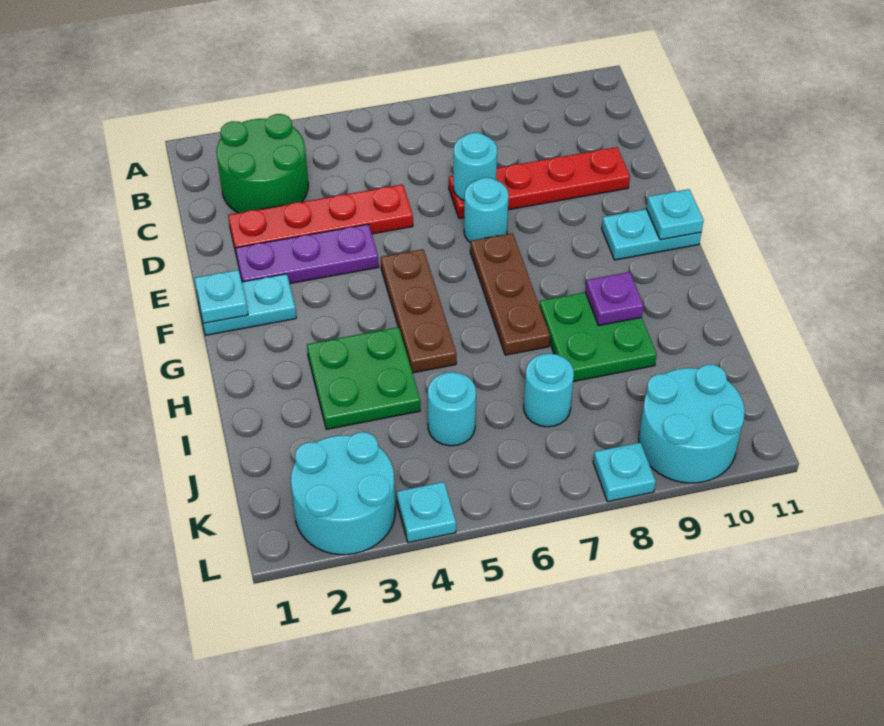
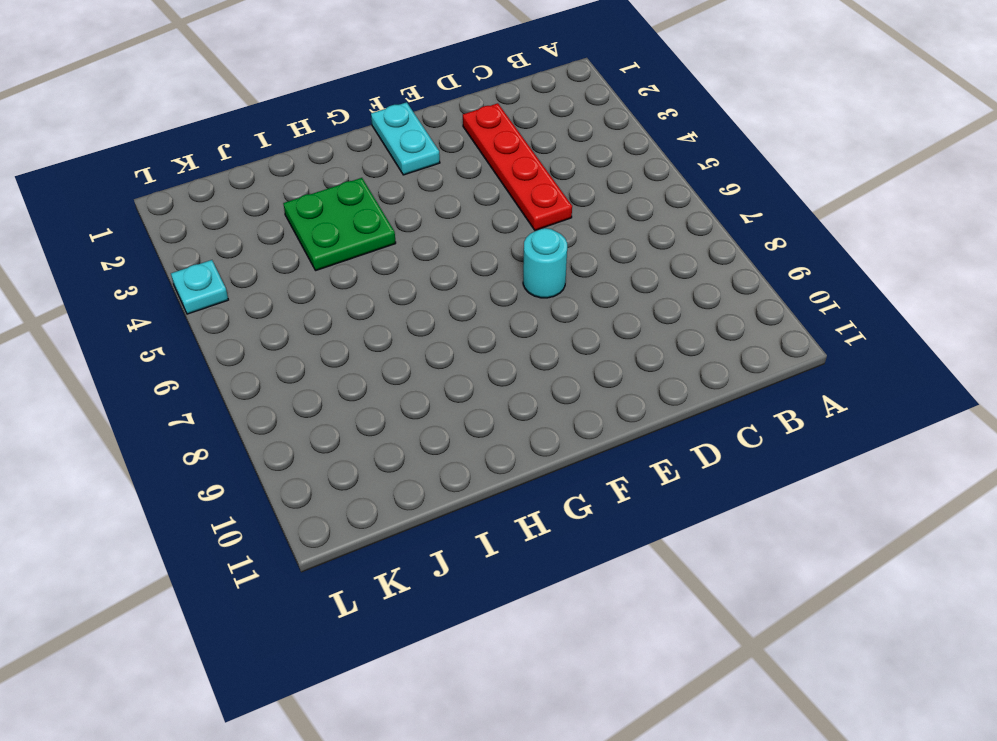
none -> green 2x2 round brick [217,114,308,213]
none -> red 1x4 plate [449,147,630,218]
none -> purple 1x3 plate [235,224,379,284]

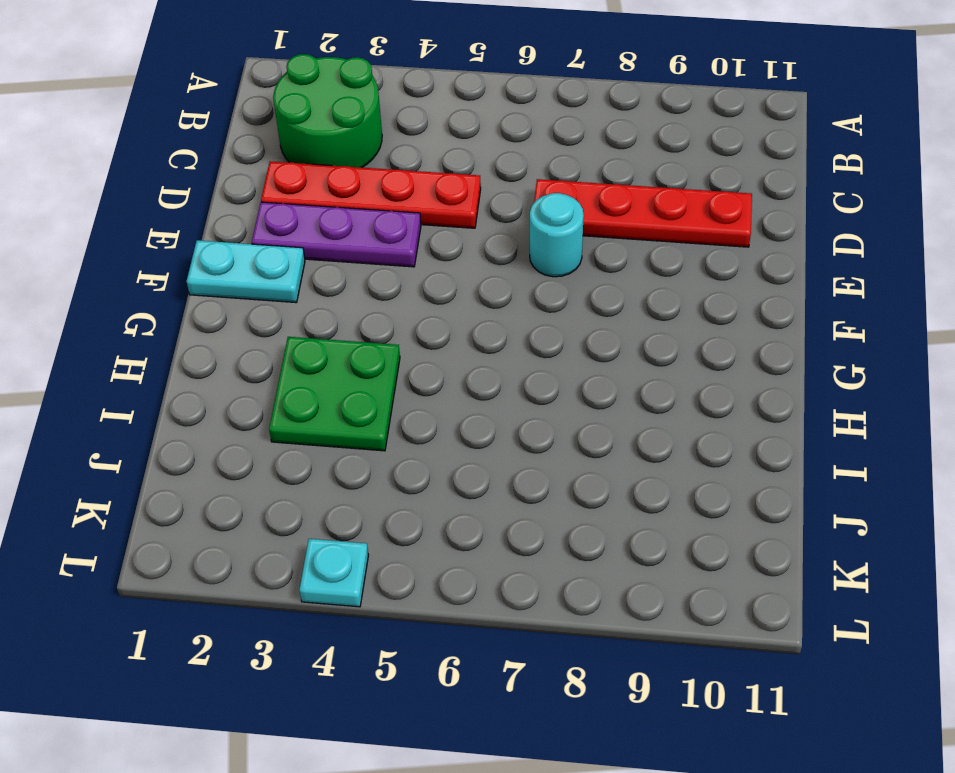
none -> brown 1x3 plate [381,249,456,373]
none -> brown 1x3 plate [470,233,550,355]
none -> cyan 1x2 plate [602,209,701,260]

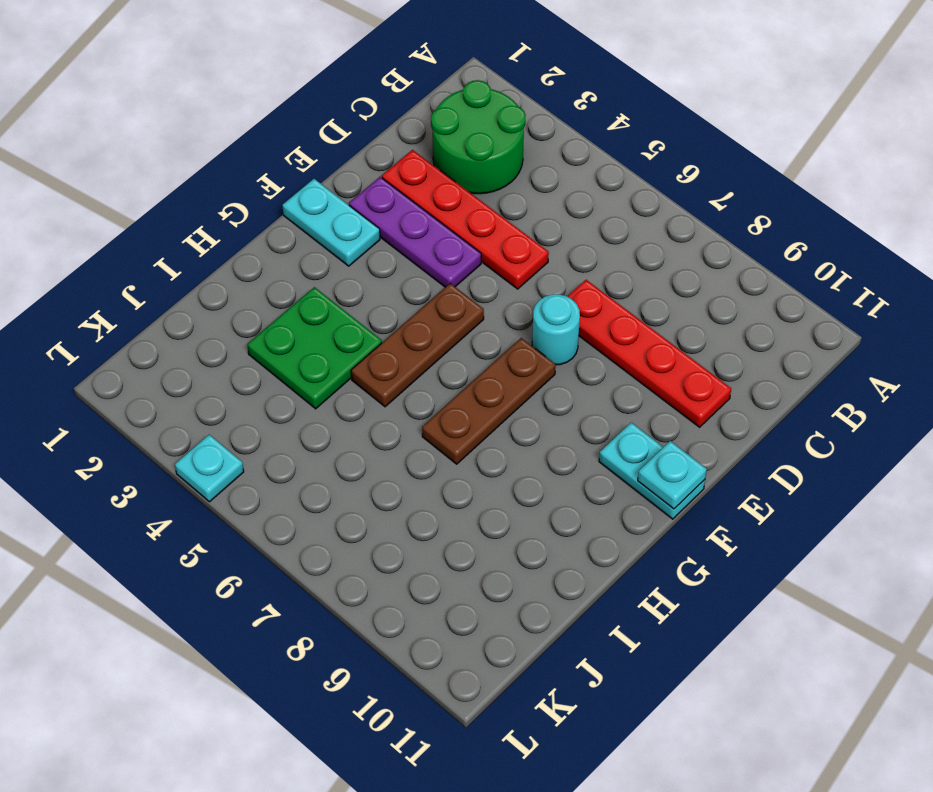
none -> green 2x2 plate [539,292,657,382]
none -> cyan 1x1 round brick [428,372,476,446]
none -> cyan 1x1 round brick [524,353,574,427]

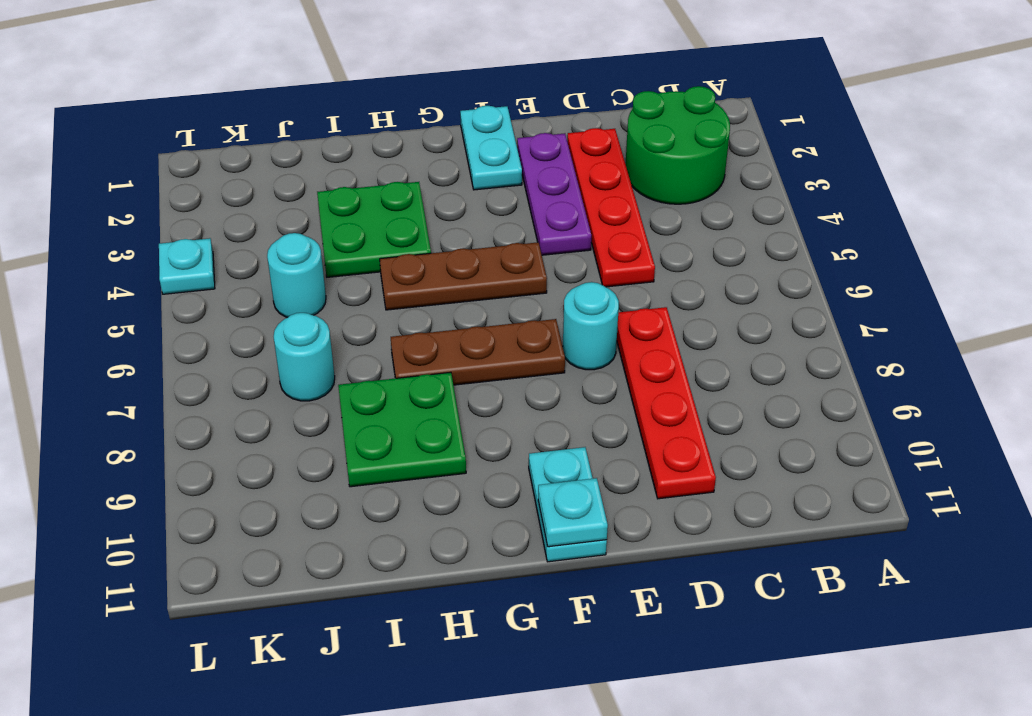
none -> cyan 2x2 round brick [291,432,395,555]
none -> cyan 2x2 round brick [639,365,745,483]
none -> cyan 1x1 plate [593,442,656,502]

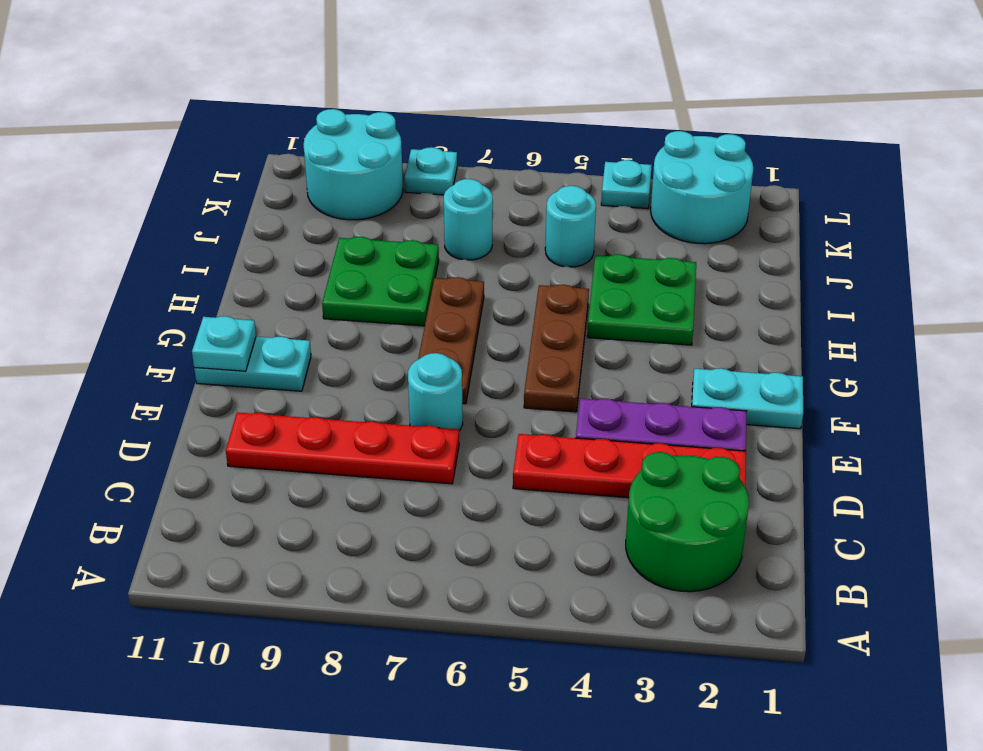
none -> cyan 1x1 round brick [453,133,497,200]
none -> cyan 1x1 plate [194,270,248,323]
none -> purple 1x1 plate [585,272,644,325]

